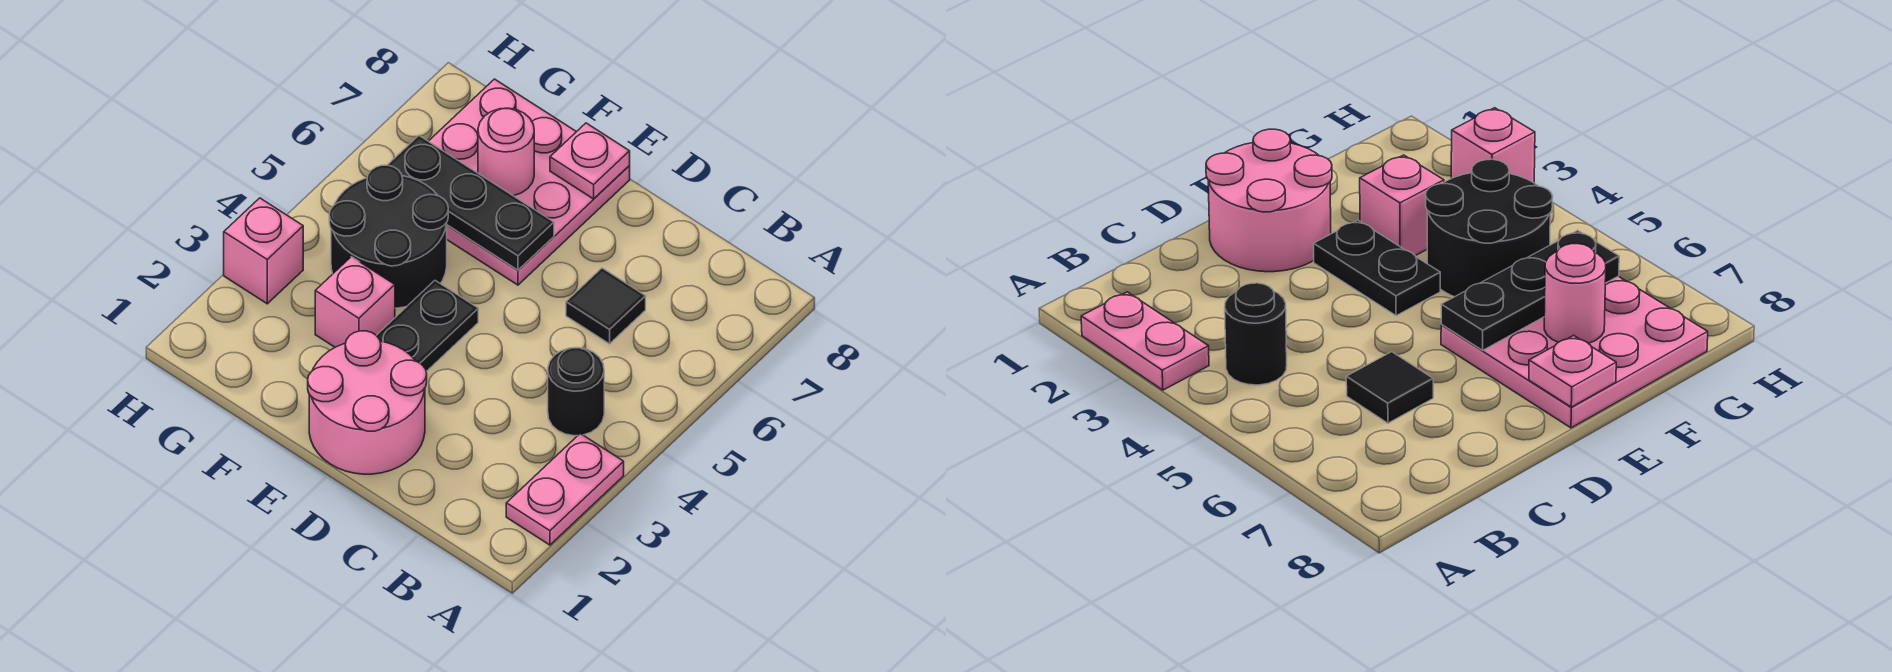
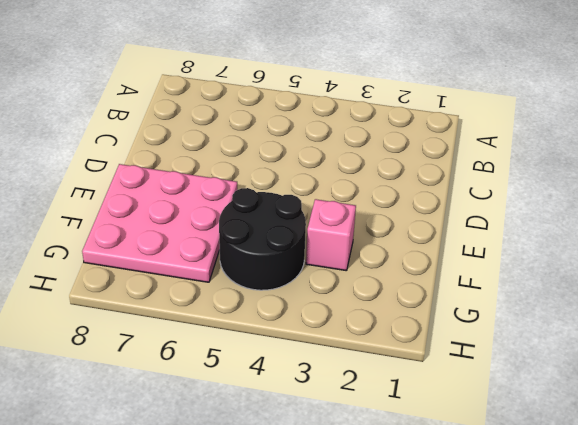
none -> pink 1x2 plate [506,434,624,545]
none -> black 1x1 round brick [548,348,604,436]
none -> black 1x1 tile [566,268,646,344]

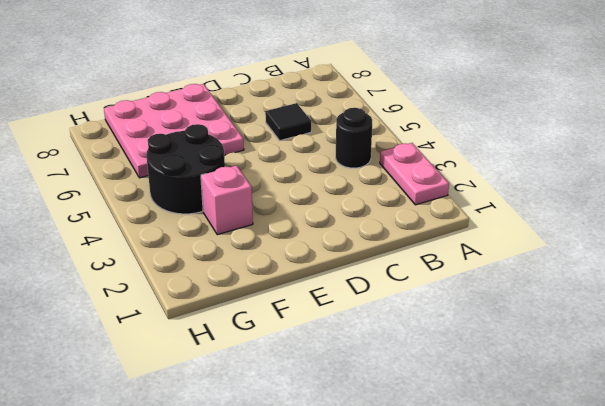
none -> pink 2x2 round brick [308,331,427,474]
none -> black 1x2 plate [376,281,478,372]
none -> pink 1x1 brick [224,198,303,304]

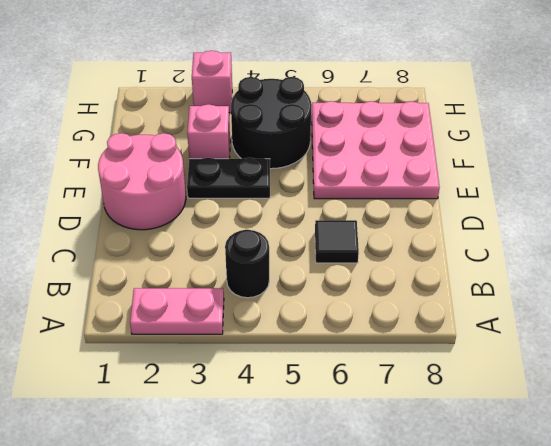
none -> black 1x3 plate [388,136,554,270]
none -> pink 1x1 plate [550,123,630,199]
none -> pink 1x1 round brick [478,108,534,196]

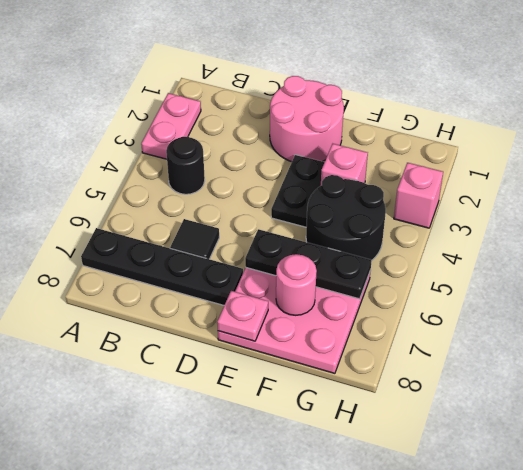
black 1x4 plate [81,228,243,305] -> none

